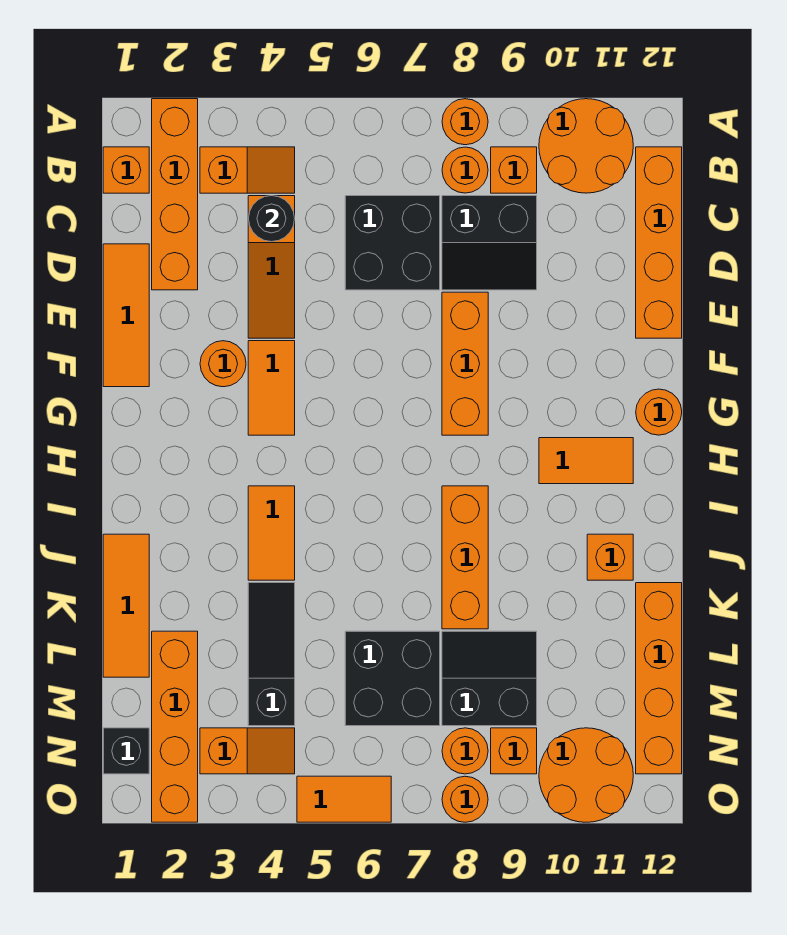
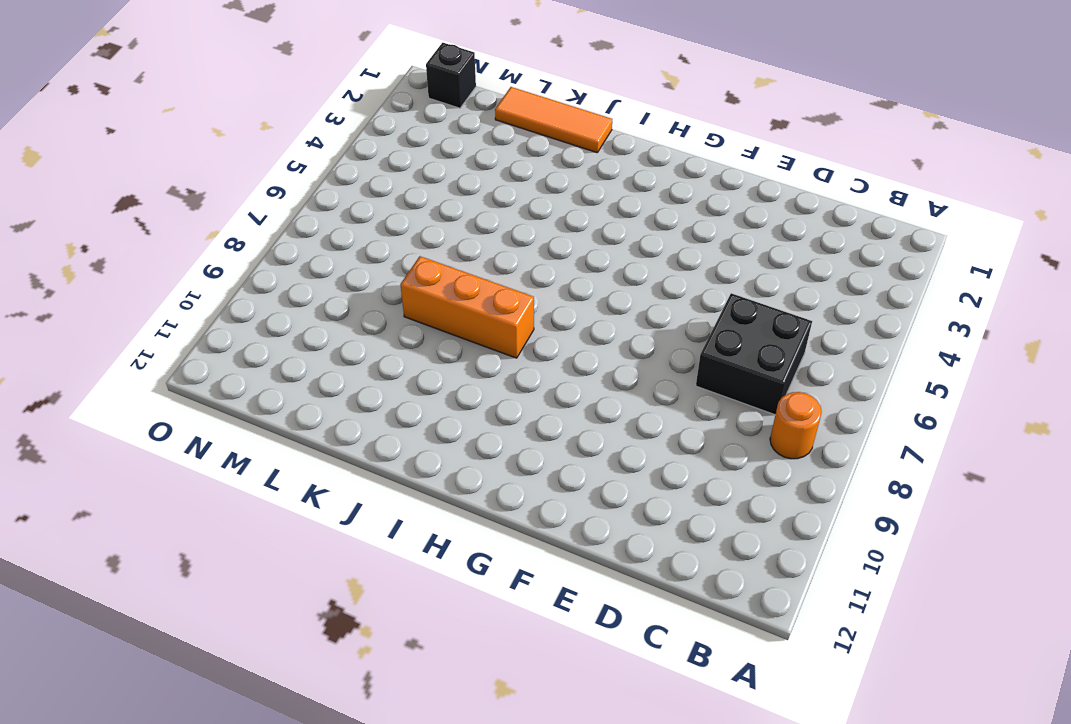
none -> orange 1x4 brick [152,99,198,290]
none -> orange 1x1 round brick [442,99,488,145]
none -> orange 2x2 round brick [539,99,633,193]
none -> orange 1x1 brick [103,147,149,193]

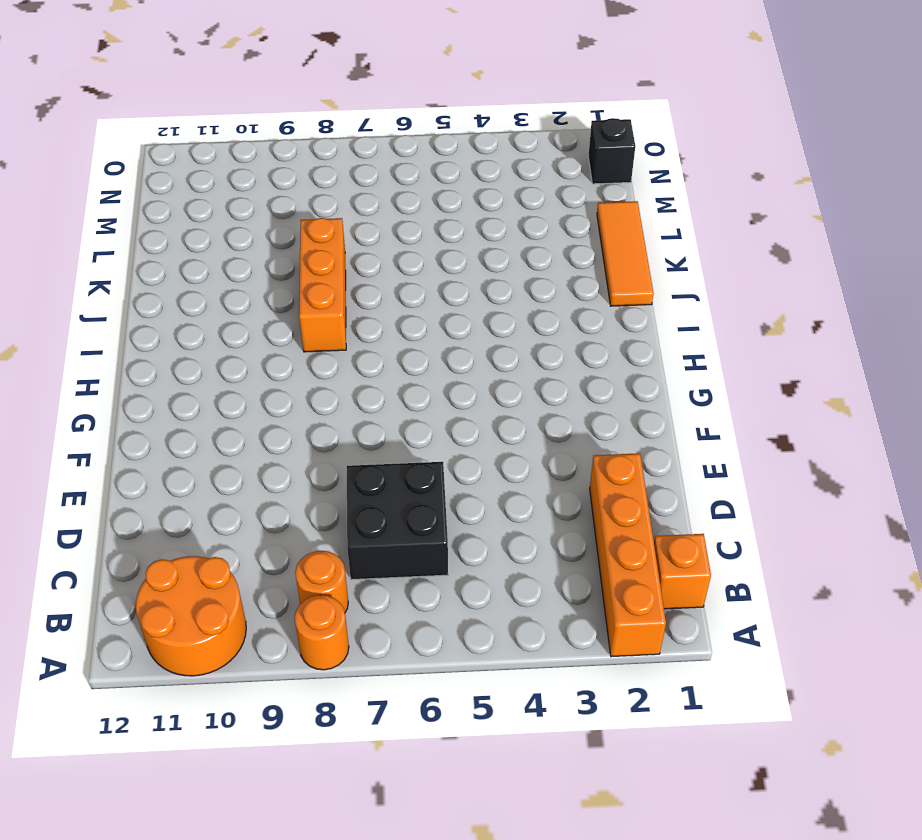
none -> orange 1x2 slope [200,147,295,193]
none -> orange 1x1 brick [491,147,537,193]
none -> orange 1x4 brick [636,147,682,338]
none -> orange 1x3 slope [248,196,295,338]

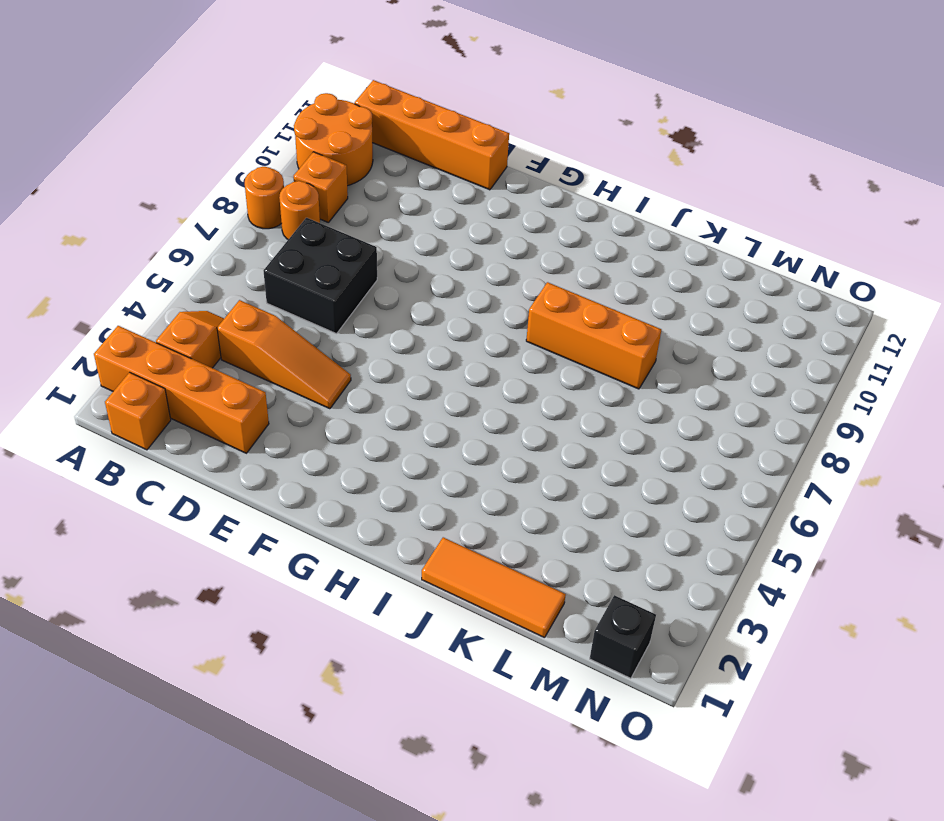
none -> black 2x2 slope [442,196,537,290]
none -> orange 1x3 tile [103,244,149,387]
none -> orange 1x3 brick [442,292,488,435]
none -> orange 1x1 round brick [200,341,246,387]

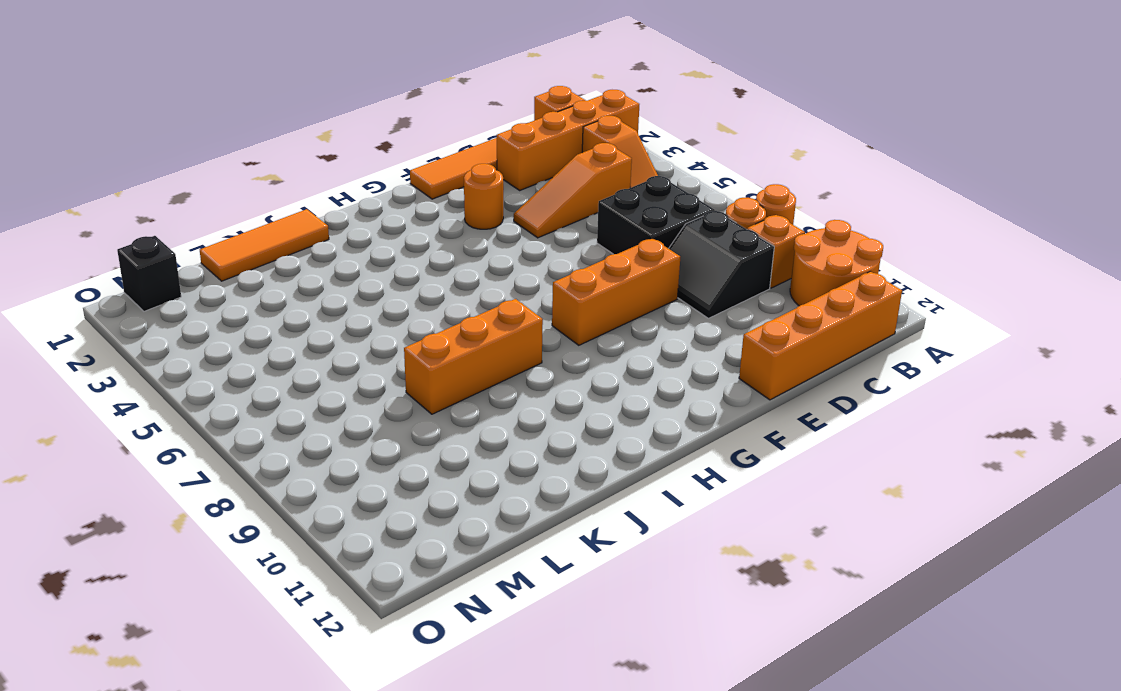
none -> orange 1x2 tile [248,341,295,435]
none -> orange 1x1 round brick [636,389,682,435]
none -> orange 1x2 tile [539,438,633,484]
none -> orange 1x2 tile [248,486,295,580]

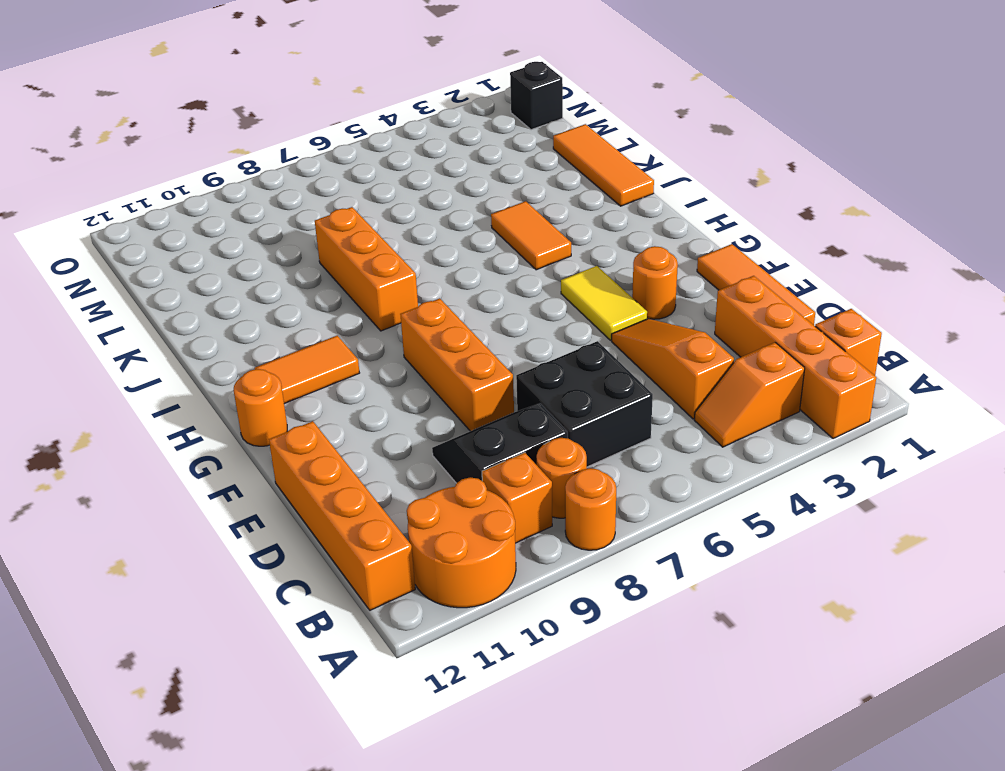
yellow 1x2 tile [561,266,647,340] -> orange 1x2 tile [248,341,295,435]
none -> orange 1x1 brick [587,534,633,580]
none -> black 1x3 slope [248,583,295,726]
none -> orange 1x4 brick [636,583,682,774]
none -> orange 1x4 brick [152,631,198,822]

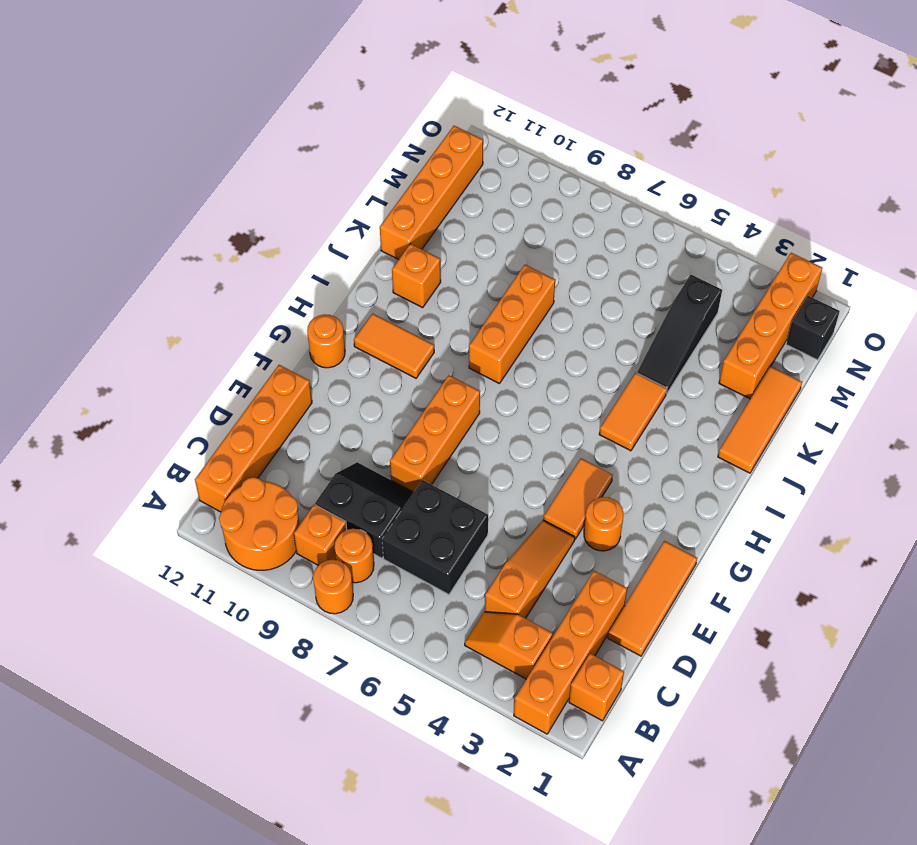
none -> black 2x2 brick [345,631,440,726]
none -> black 2x2 slope [442,631,537,726]
none -> orange 1x2 slope [200,728,295,774]
none -> orange 1x1 round brick [442,728,488,774]

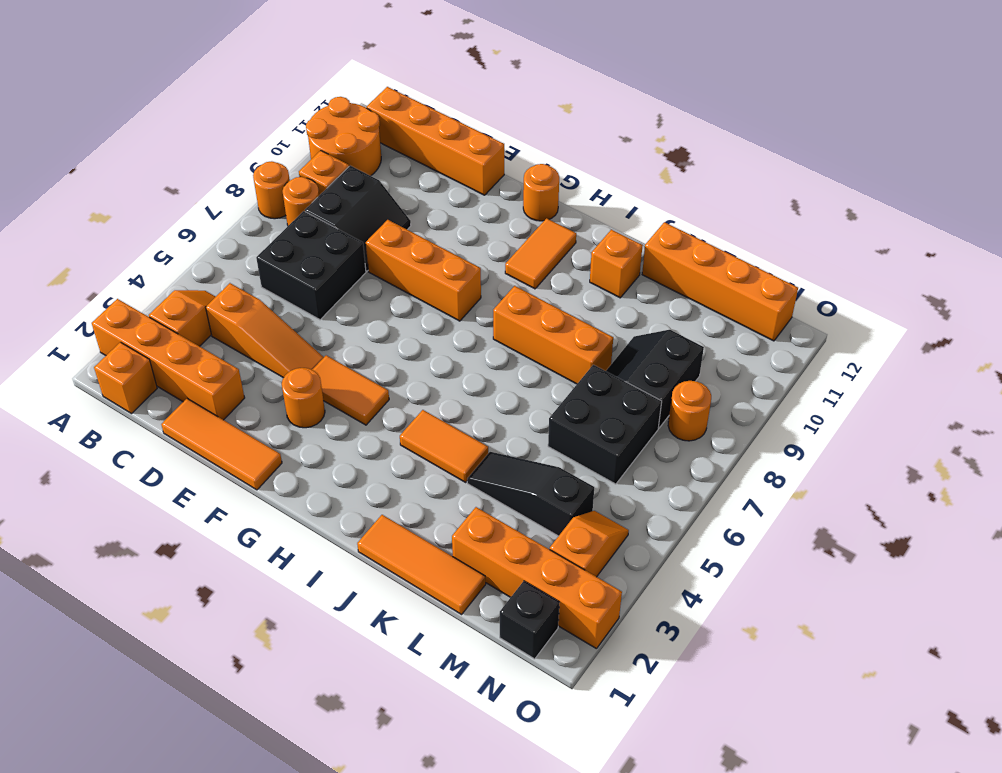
none -> orange 1x1 brick [491,728,537,774]
none -> orange 2x2 round brick [539,728,633,822]
none -> orange 1x2 tile [297,776,391,822]
none -> orange 1x1 round brick [442,776,488,822]

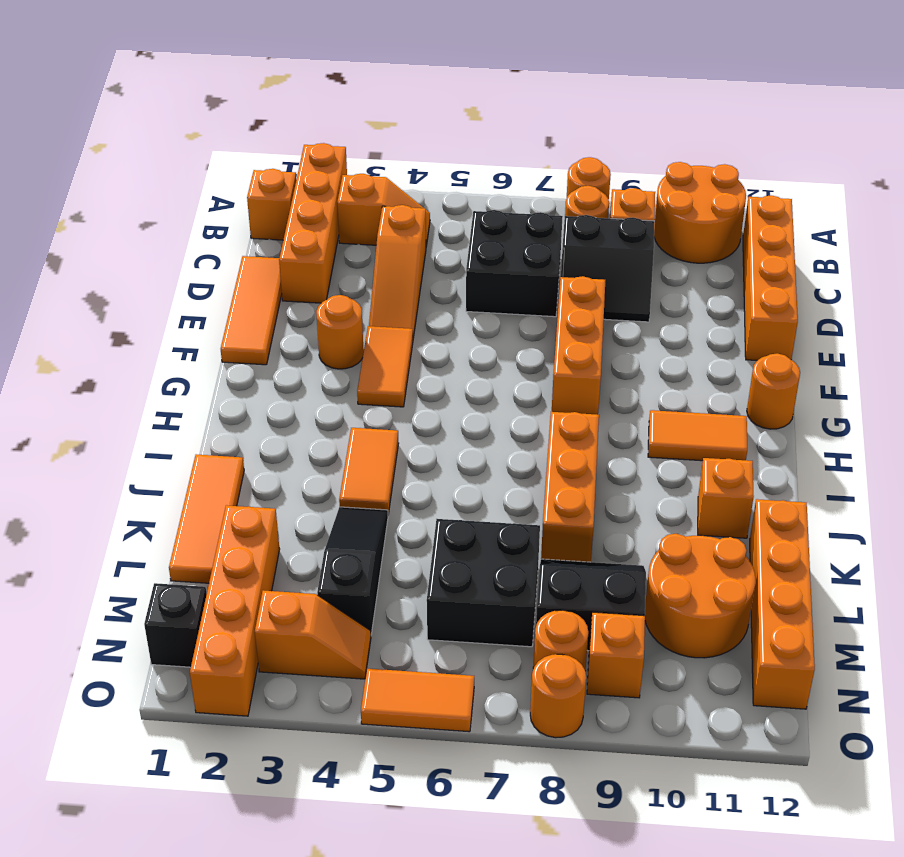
orange 2x2 round brick [645,534,756,658] -> orange 2x2 round brick moved to [539,728,633,822]
none -> black 1x1 round brick [249,196,295,242]

